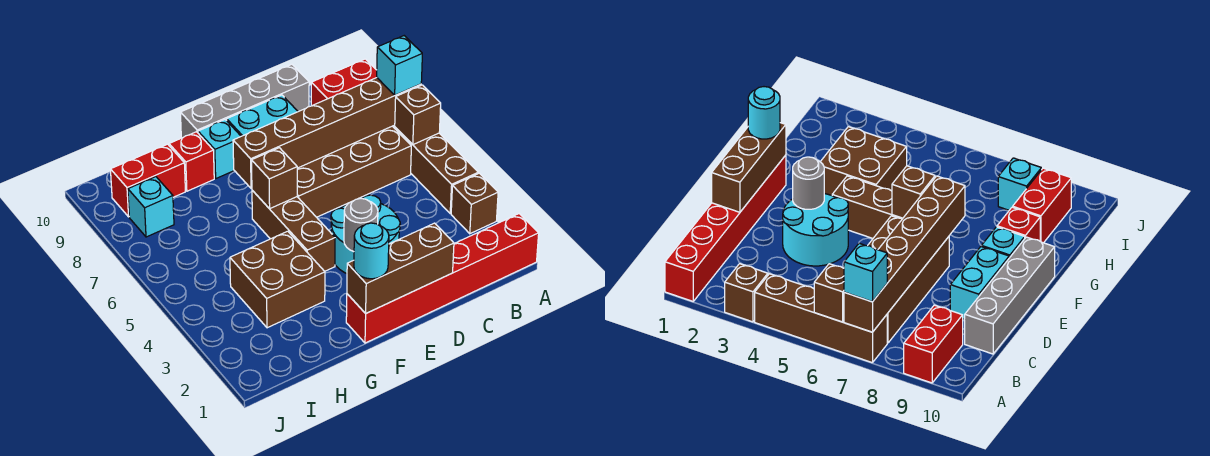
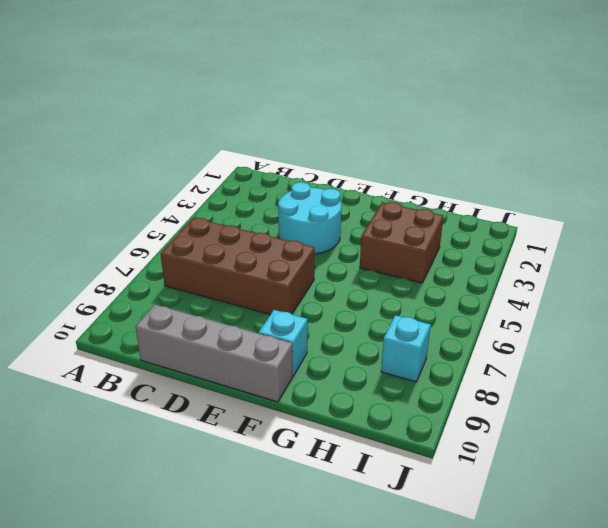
none -> red 1x6 brick [346,214,539,343]
none -> brown 1x1 brick [451,173,498,234]
none -> brown 1x4 brick [393,125,478,214]

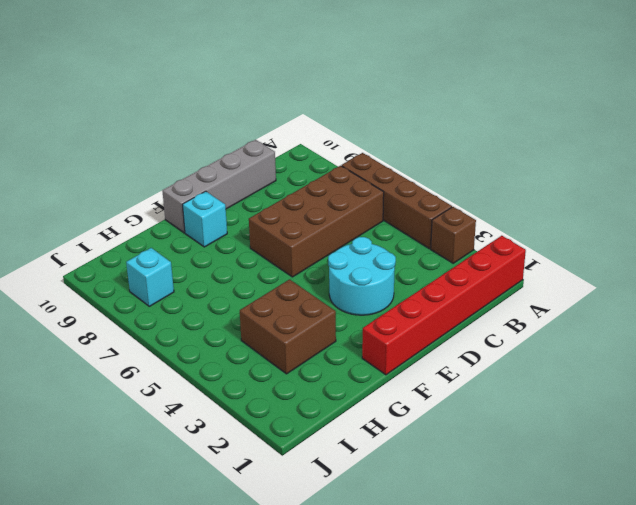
none -> red 1x2 brick [311,59,377,106]
none -> cyan 1x2 brick [227,95,298,136]
none -> brown 1x3 brick [252,190,335,271]

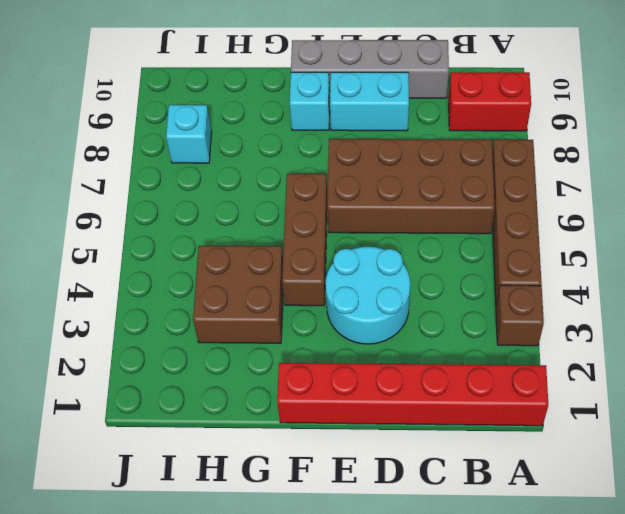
none -> red 1x1 brick [169,132,214,191]
none -> red 1x2 brick [110,144,185,217]
none -> brown 1x1 brick [395,85,441,145]

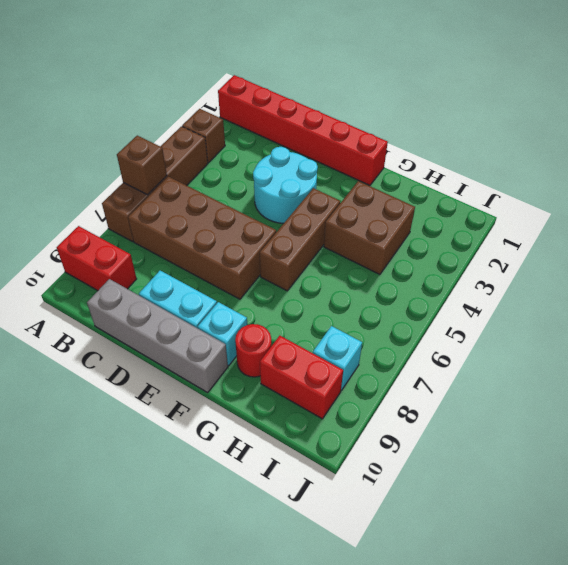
red 1x1 round brick [235,324,271,377] -> red 1x1 brick [169,132,214,191]
none -> brown 1x6 brick [233,78,421,189]
none -> brown 1x3 brick [347,223,454,313]
none -> grey 1x1 round brick [344,198,378,252]

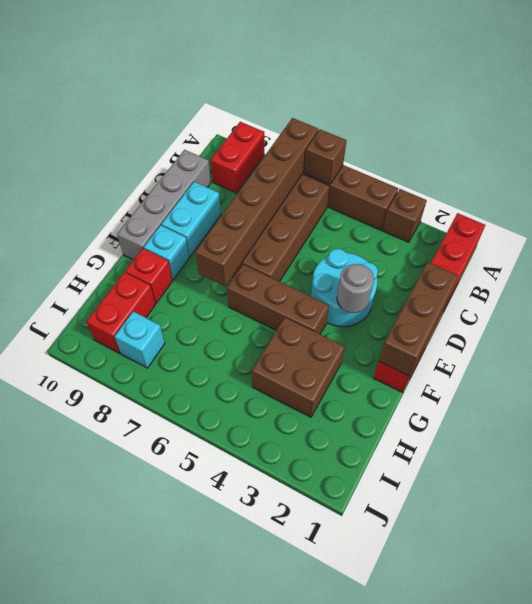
none -> brown 1x1 brick [252,148,297,209]
none -> cyan 1x1 brick [377,36,422,95]
none -> cyan 1x1 round brick [354,223,389,279]

